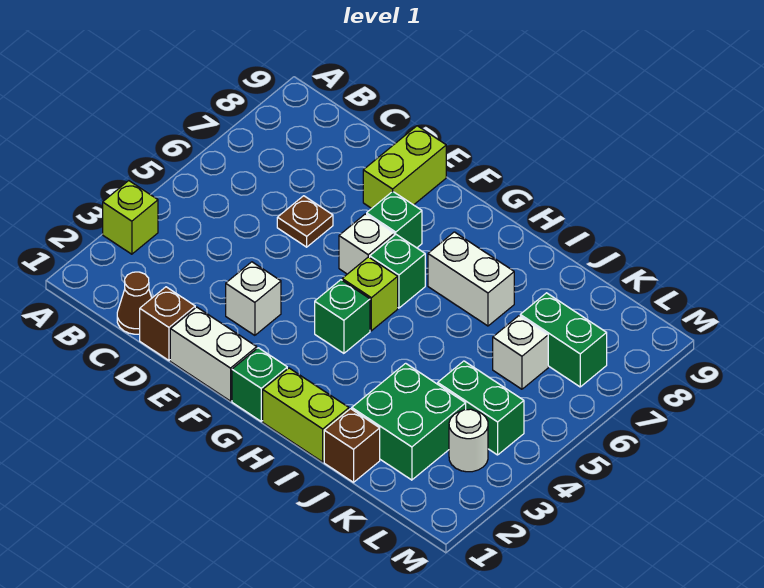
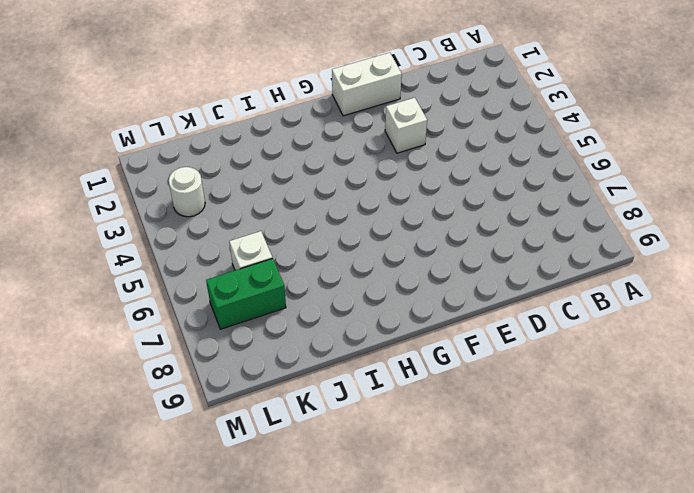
none -> lime 1x1 brick [103,181,158,254]
none -> brown 1x1 cone [117,272,152,334]
none -> brown 1x1 brick [140,287,195,360]

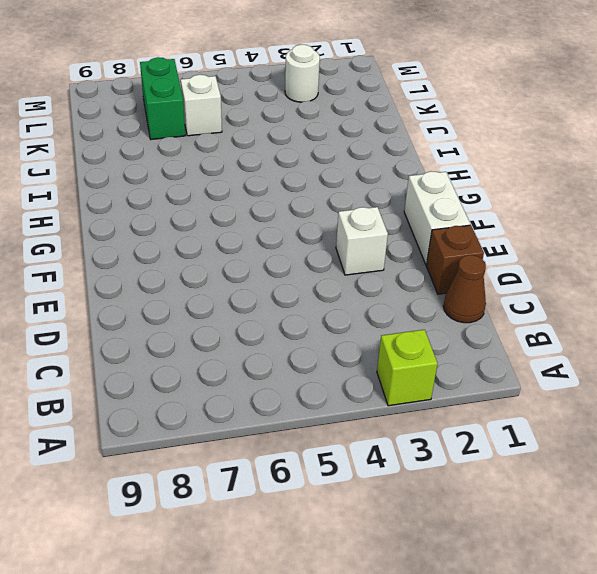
none -> brown 1x1 plate [277,196,333,247]
none -> lime 1x2 brick [363,126,446,208]
none -> white 1x1 brick [339,214,394,274]

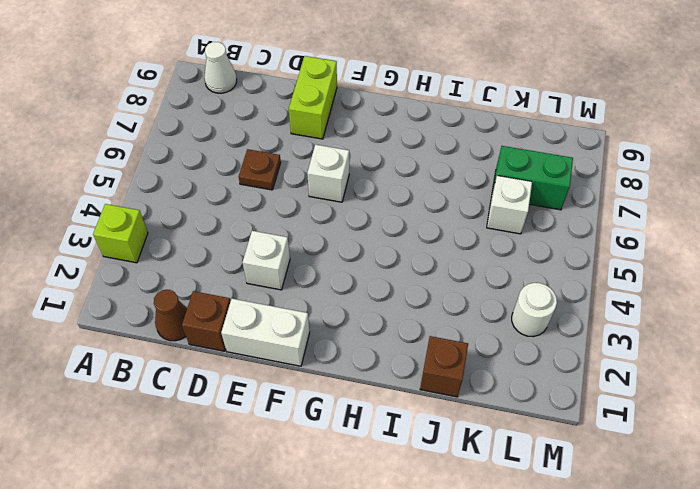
white 1x1 cone [204,42,237,93] -> none
none -> green 1x1 brick [367,191,422,248]
none -> green 1x1 brick [232,348,287,421]
none -> green 1x1 brick [315,280,370,353]

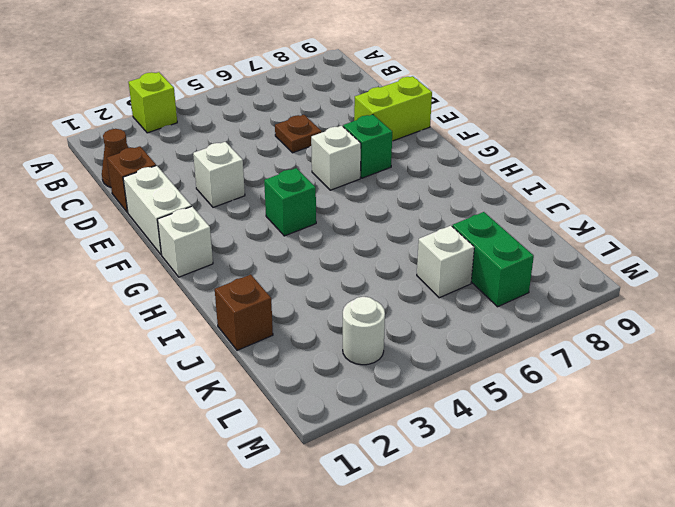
white 1x1 brick [157,206,213,277] -> green 1x1 brick [232,348,287,421]
none -> lime 1x1 brick [342,257,398,331]
none -> green 1x1 brick [370,235,425,308]
none -> lime 1x2 brick [263,368,349,462]

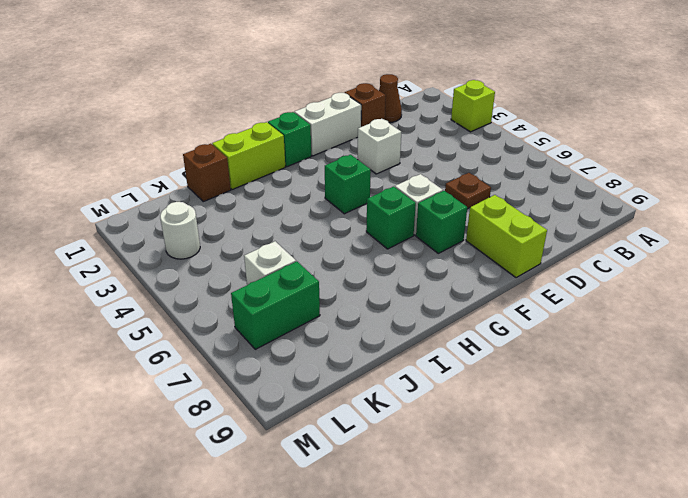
none -> lime 1x1 brick [342,257,398,331]
none -> white 1x2 brick [428,232,514,326]
none -> green 2x2 brick [352,363,466,480]

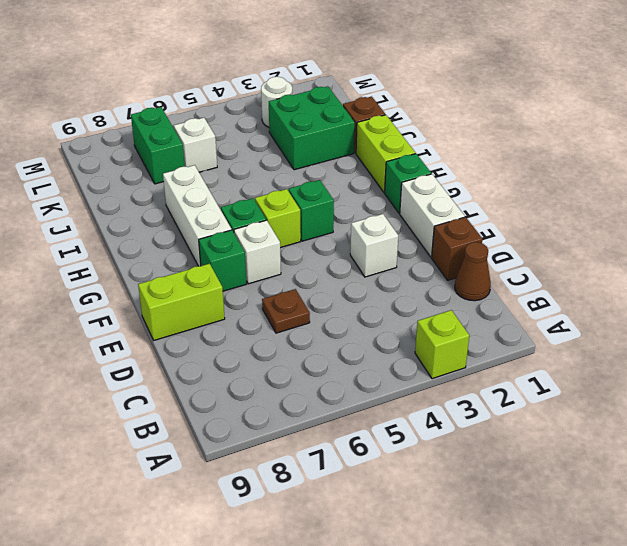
white 1x3 brick [163,165,232,266] -> white 1x2 brick [428,232,514,326]
none -> green 1x2 brick [438,361,524,455]

